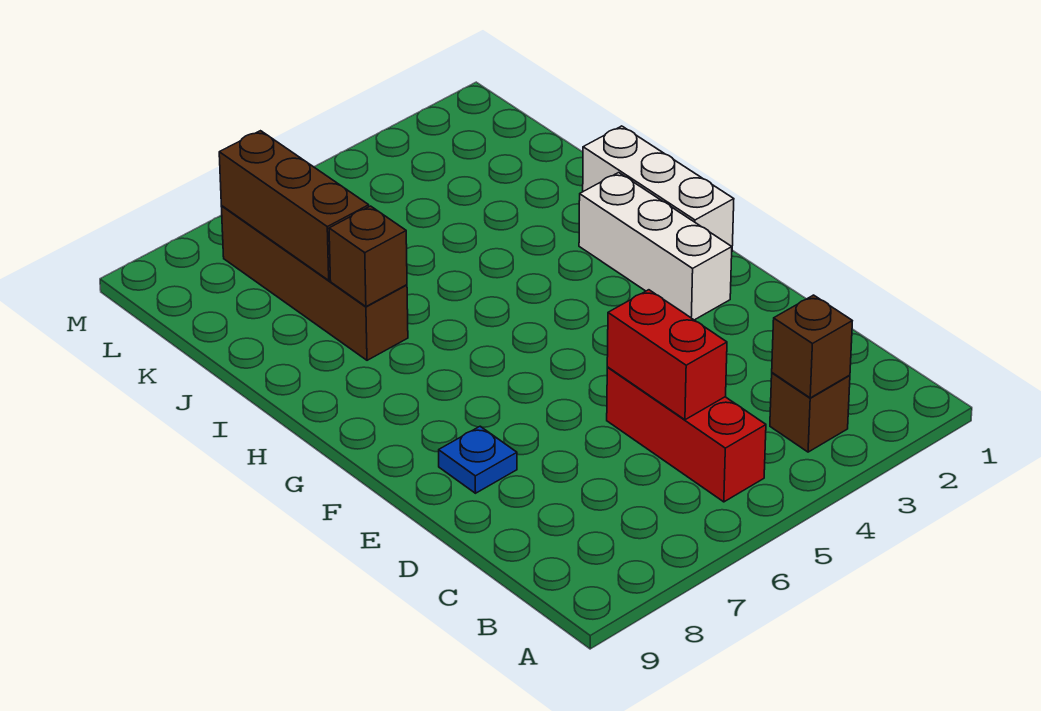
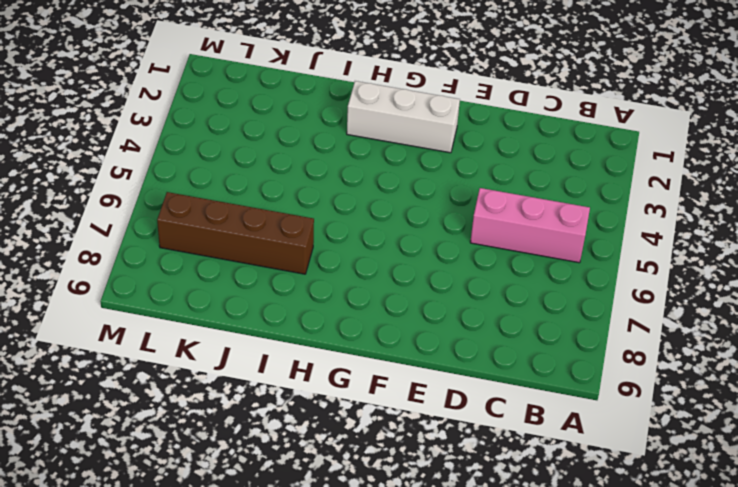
pink 1x3 brick [470,188,590,263] -> red 1x3 brick [607,368,766,502]
none -> brown 1x1 brick [770,373,850,452]
none -> blue 1x1 plate [439,426,517,493]

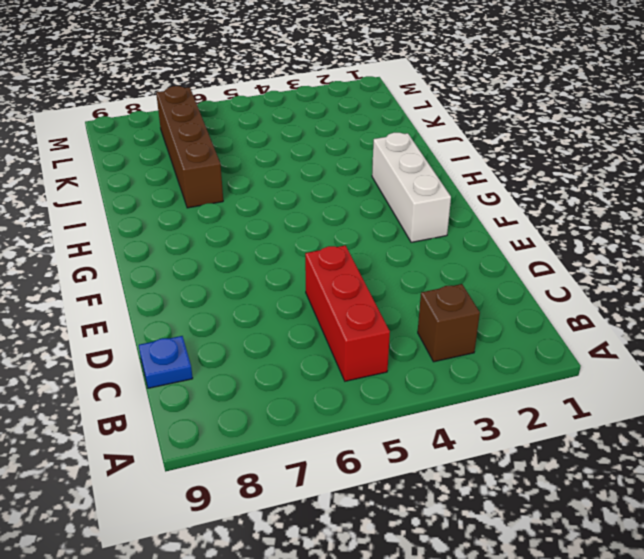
blue 1x1 plate [139,336,193,388] -> blue 1x1 plate moved to [439,426,517,493]
none -> white 1x3 brick [583,126,734,247]
none -> brown 1x1 brick [772,295,852,398]

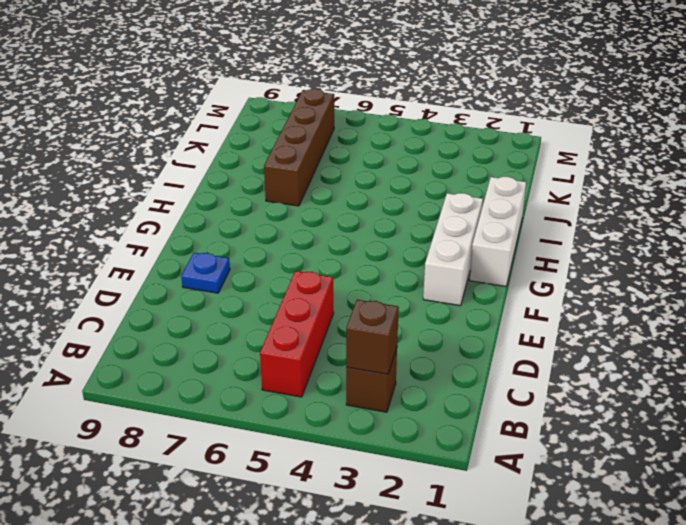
none -> red 1x2 brick [607,290,727,420]
none -> brown 1x1 brick [329,206,407,306]

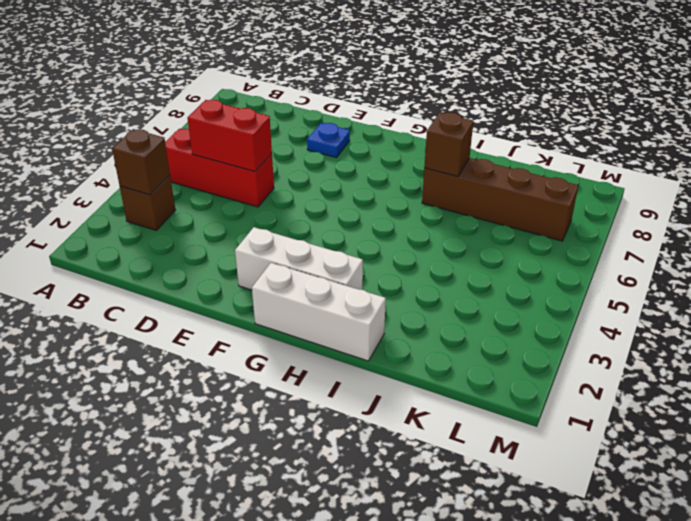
none -> brown 1x3 brick [219,131,369,281]

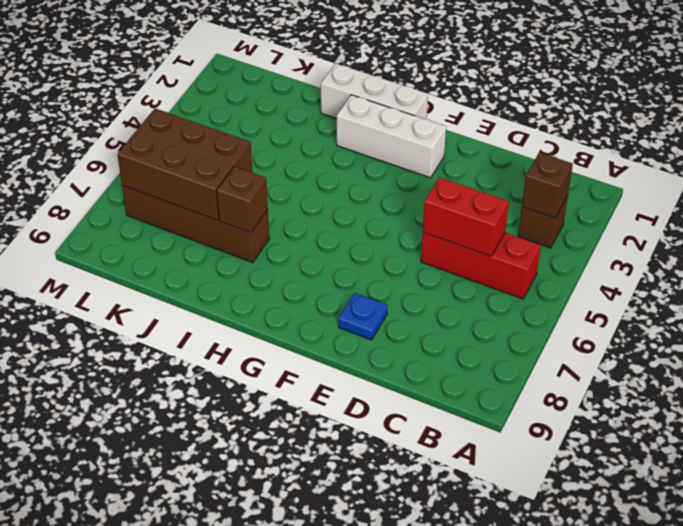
brown 2x3 brick [117,108,252,220] -> brown 1x3 brick [219,131,369,281]

